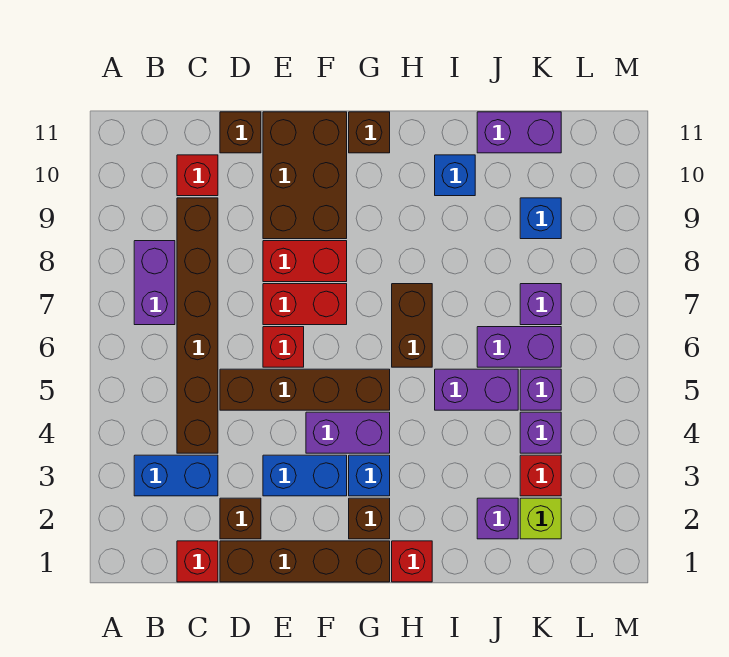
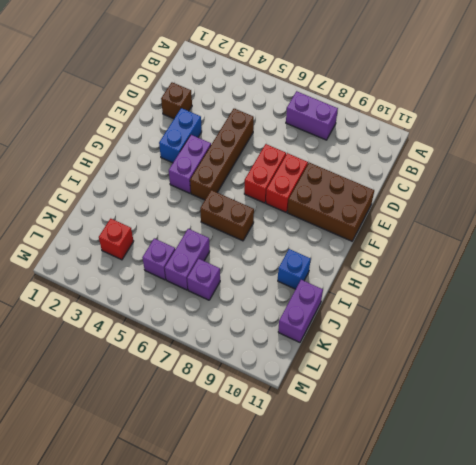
none -> blue 1x2 brick [134,455,218,496]
none -> red 1x1 brick [177,541,218,582]
none -> brown 1x6 brick [177,198,218,453]
none -> red 1x1 brick [177,155,218,196]

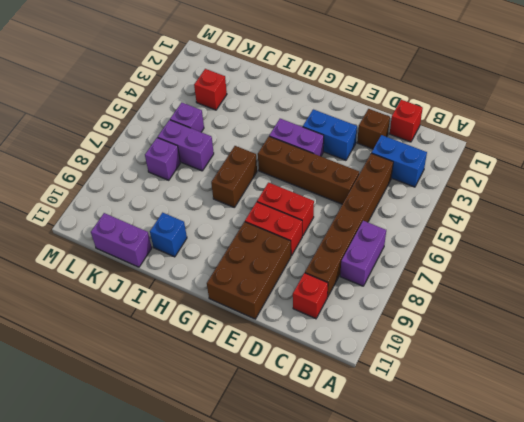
none -> brown 1x4 brick [220,541,390,582]
none -> brown 1x1 brick [220,112,261,153]
none -> red 1x1 brick [263,327,304,367]
none -> brown 1x1 brick [349,498,390,539]

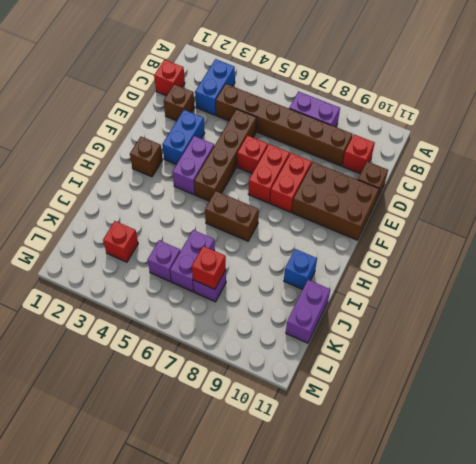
red 1x1 brick [192,246,226,289] -> red 1x1 brick moved to [392,541,432,582]
none -> brown 1x4 brick [220,541,390,582]
none -> blue 1x1 brick [349,455,390,496]
none -> brown 1x1 brick [349,112,390,153]
none -> purple 1x2 brick [435,369,518,410]

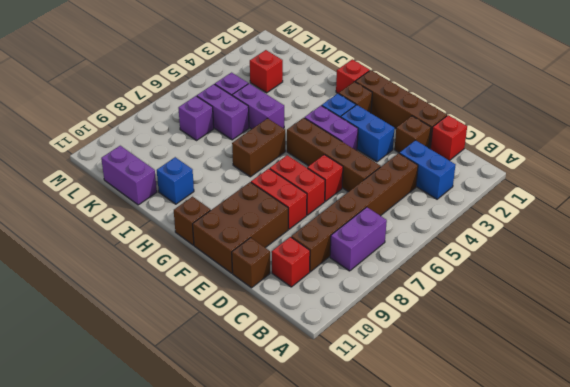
none -> purple 1x1 brick [477,498,518,539]
none -> lime 1x1 brick [520,498,561,539]
none -> purple 1x1 brick [520,412,561,453]
none -> blue 1x1 brick [520,198,561,239]

